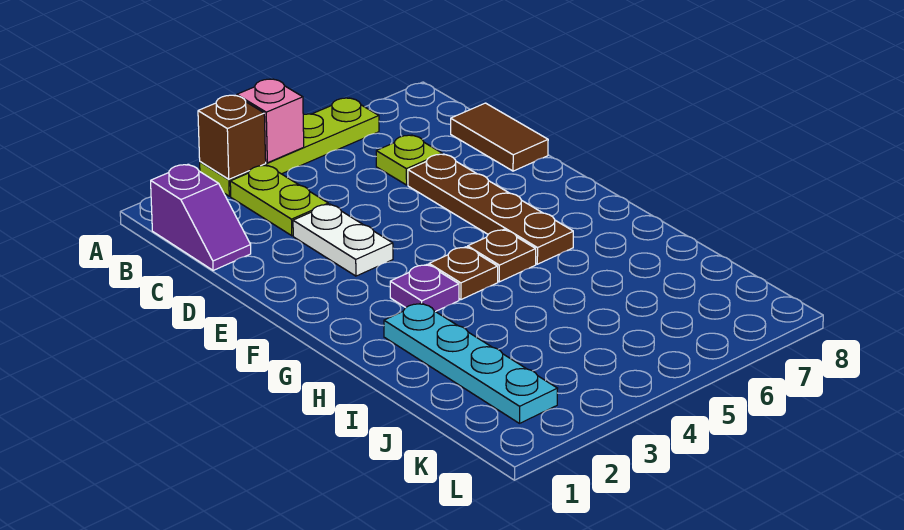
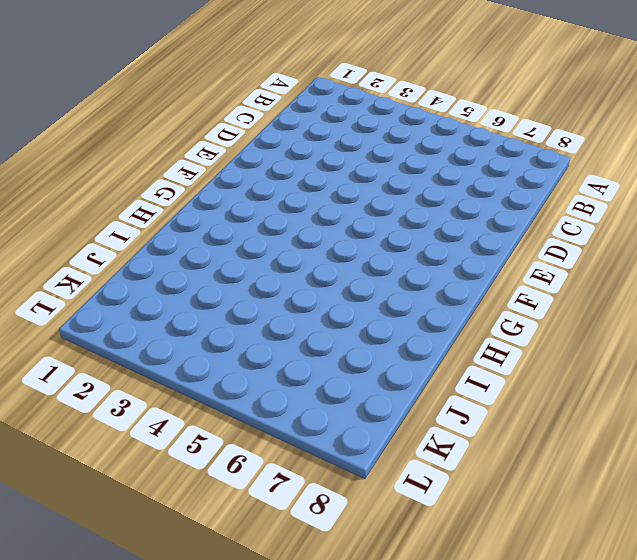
none -> lime 1x4 plate [200,98,379,196]
none -> purple 1x2 slope [151,164,251,270]
none -> lime 1x2 plate [230,165,328,236]

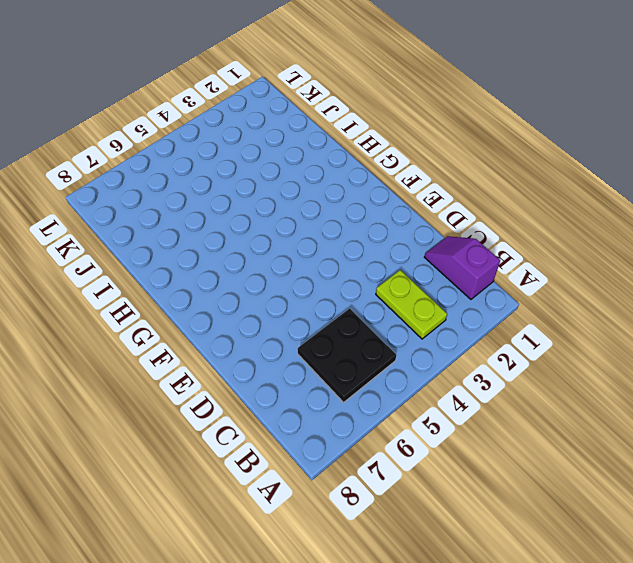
black 2x2 plate [298,308,396,402] -> lime 1x1 plate [376,135,442,185]
none -> lime 1x4 plate [200,98,379,196]
none -> brown 1x2 tile [451,103,548,171]
none -> white 1x2 plate [293,204,393,276]

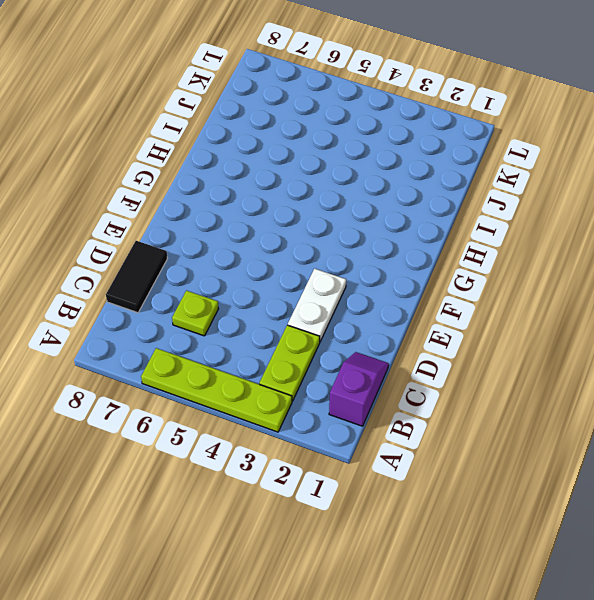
black 1x2 tile [106,241,168,313] -> brown 1x2 tile [451,103,548,171]
none -> brown 1x4 plate [408,154,573,264]
none -> purple 1x1 plate [390,264,459,312]
none -> brown 1x1 plate [429,247,498,300]

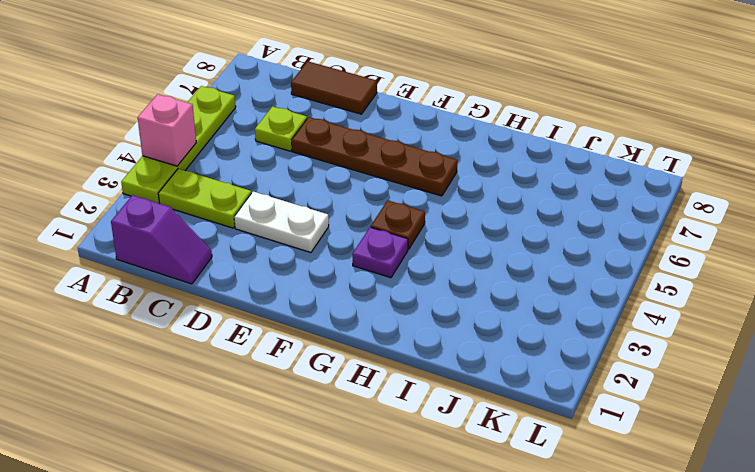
none -> brown 1x1 plate [468,230,536,282]
none -> cyan 1x4 plate [384,303,558,423]
none -> brown 1x1 brick [198,95,266,179]

